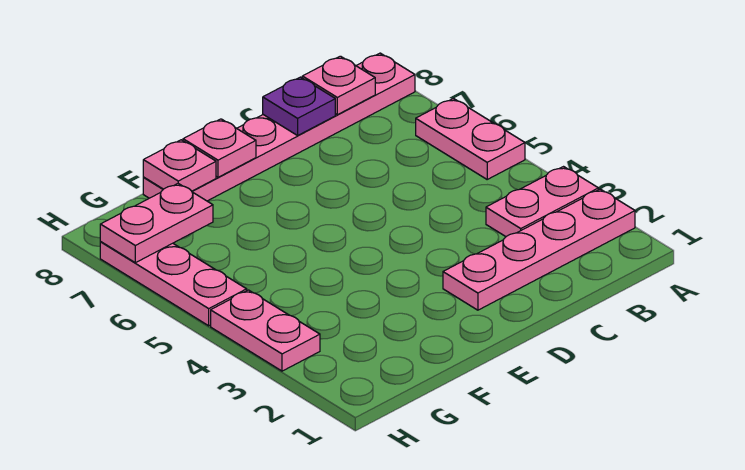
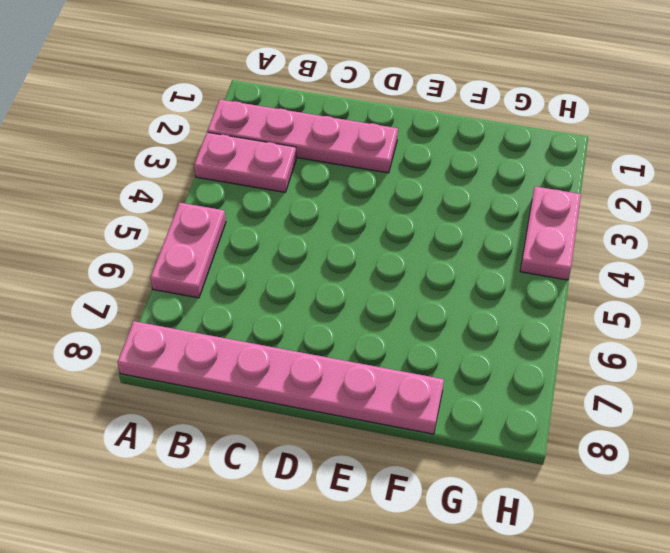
none -> pink 1x3 plate [100,242,247,326]
none -> pink 1x1 plate [302,56,375,115]

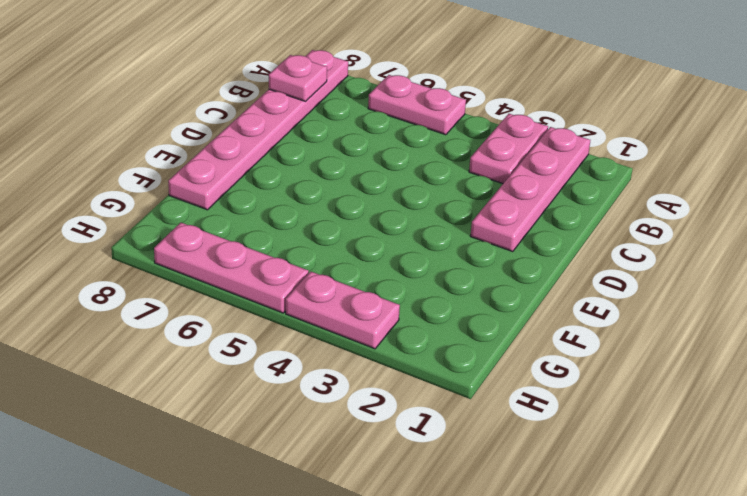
none -> purple 1x1 plate [263,77,335,135]
none -> pink 1x1 plate [183,119,256,177]

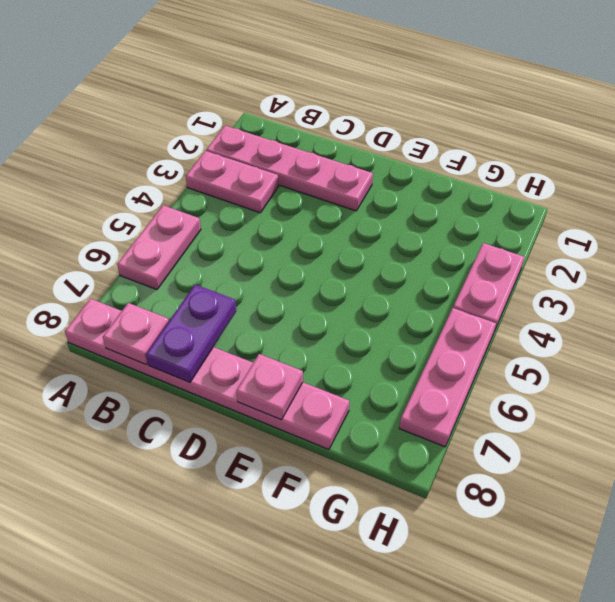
purple 1x2 plate [146,285,236,382] -> purple 1x1 plate [263,77,335,135]
none -> pink 1x1 plate [143,140,216,191]
none -> pink 1x2 plate [100,184,213,263]

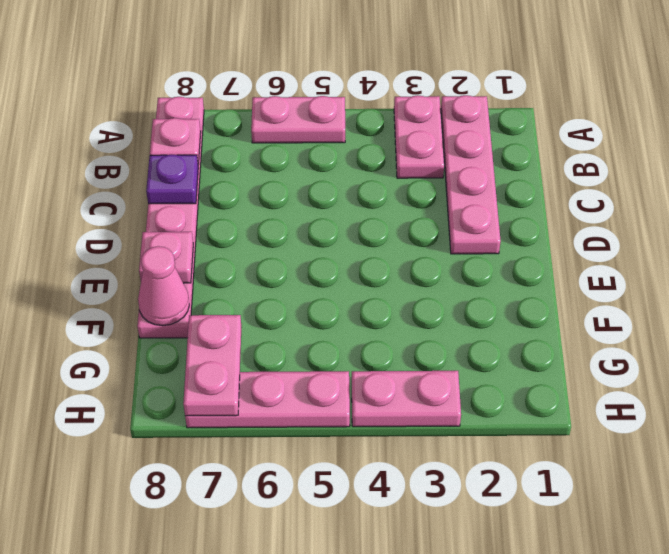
pink 1x1 cone [138,246,189,326] -> pink 1x1 plate [143,140,216,191]

